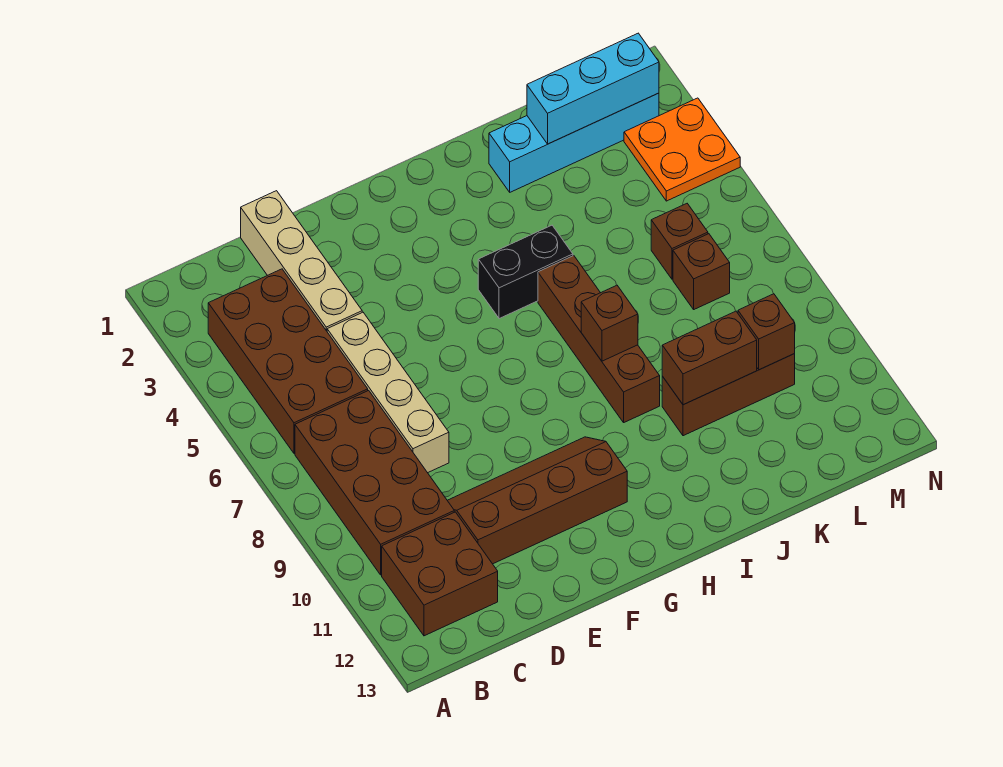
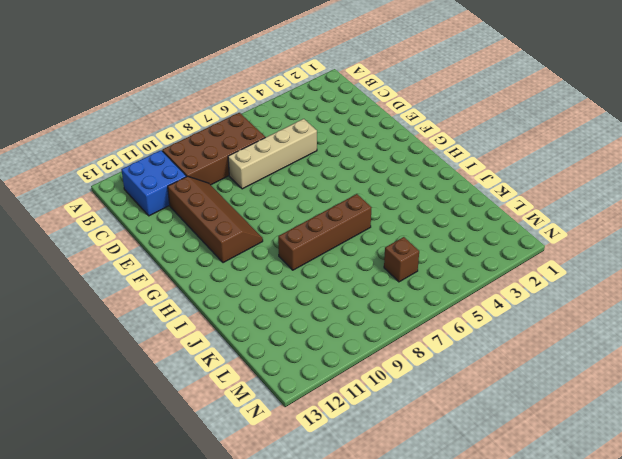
blue 2x2 brick [121,150,186,216] -> brown 2x2 brick [382,512,498,636]
none -> brown 2x4 brick [208,269,368,453]
none -> tan 1x4 brick [241,191,362,331]
none -> black 1x2 brick [478,225,573,319]

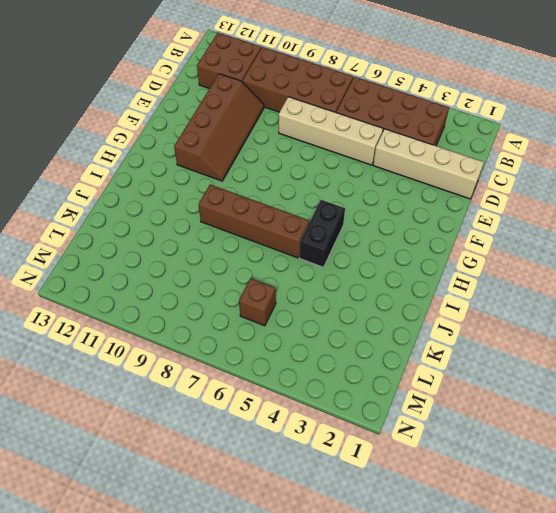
none -> cyan 1x4 brick [489,93,659,192]
none -> brown 1x3 brick [662,354,795,436]
none -> brown 1x1 brick [673,234,730,309]

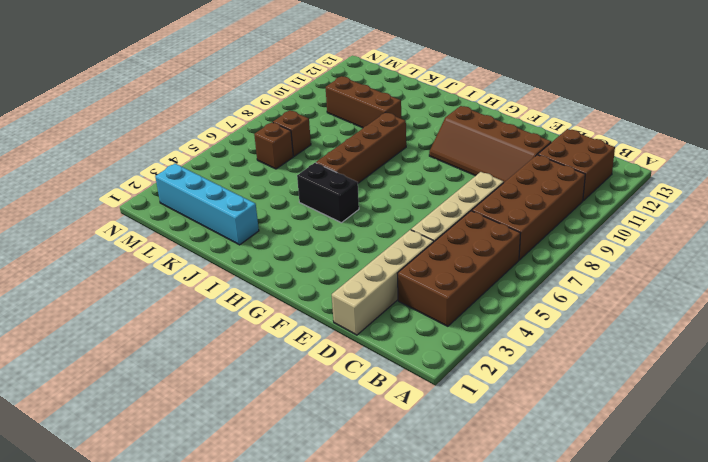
none -> orange 2x2 plate [624,98,740,201]
none -> brown 1x1 brick [581,285,638,361]
none -> brown 1x2 brick [662,311,757,405]

